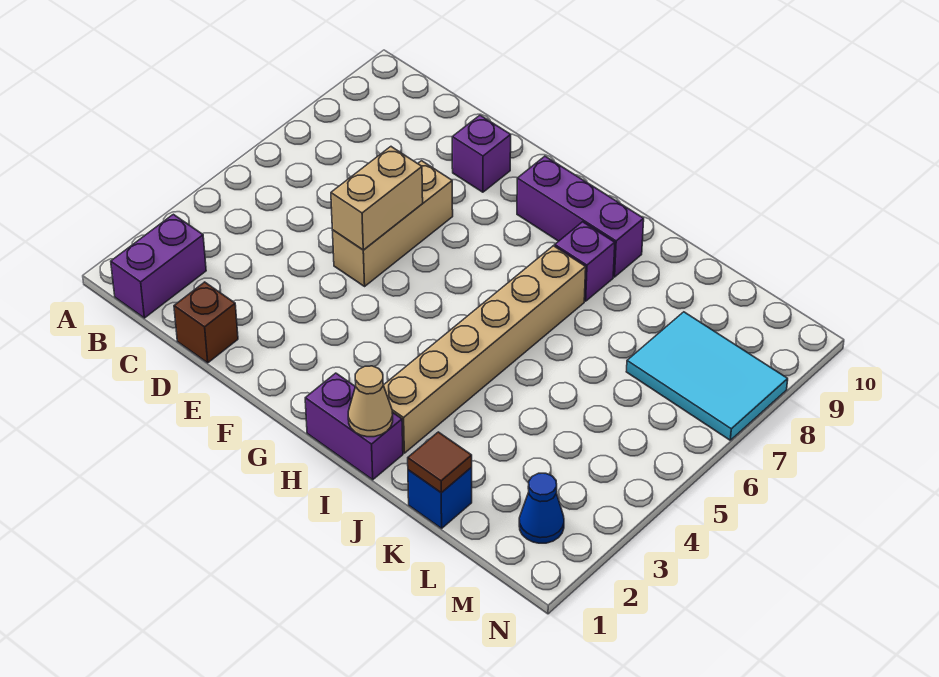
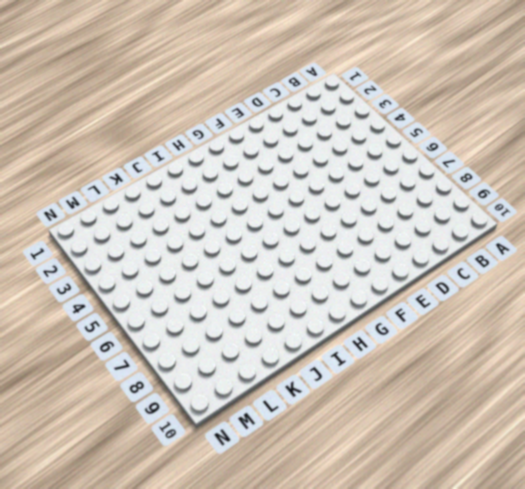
none -> purple 1x2 brick [111,214,206,318]
none -> brown 1x1 brick [174,282,238,363]
none -> tan 1x3 brick [332,161,453,286]

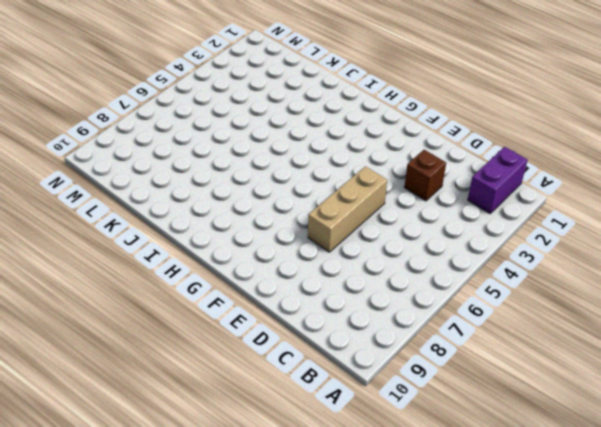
brown 1x1 brick [404,150,446,201] -> brown 1x1 brick moved to [174,282,238,363]
none -> purple 1x1 brick [452,115,511,192]
none -> purple 1x3 brick [517,156,644,277]
none -> purple 1x2 brick [305,373,403,480]

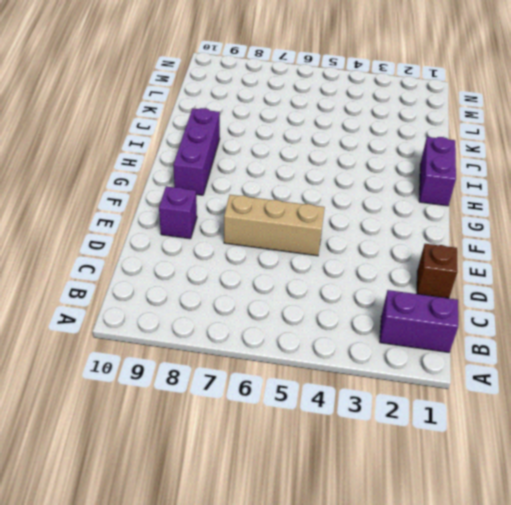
none -> tan 1x6 brick [383,246,586,453]
none -> purple 1x1 brick [555,222,615,301]
none -> blue 1x1 brick [408,467,472,528]

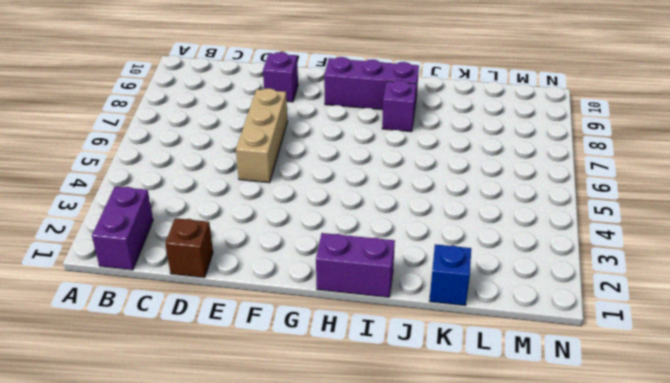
none -> tan 1x6 brick [383,246,586,453]
none -> cyan 2x3 tile [626,312,788,440]
none -> blue 1x1 cone [519,473,564,543]

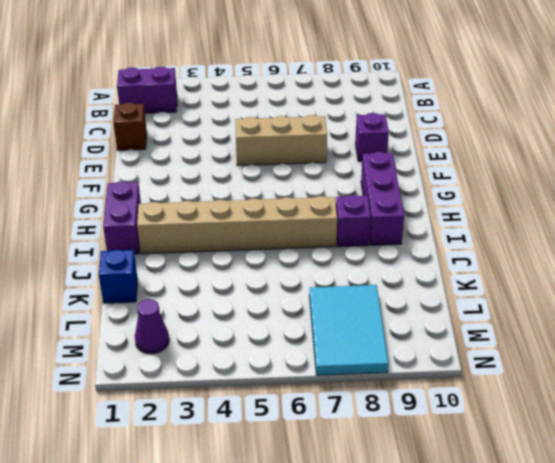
purple 1x1 cone [135,299,169,354] -> blue 1x1 cone [519,473,564,543]
none -> tan 1x2 brick [331,147,423,250]
none -> tan 1x1 cone [348,366,393,437]
none -> brown 1x1 tile [408,432,472,493]

